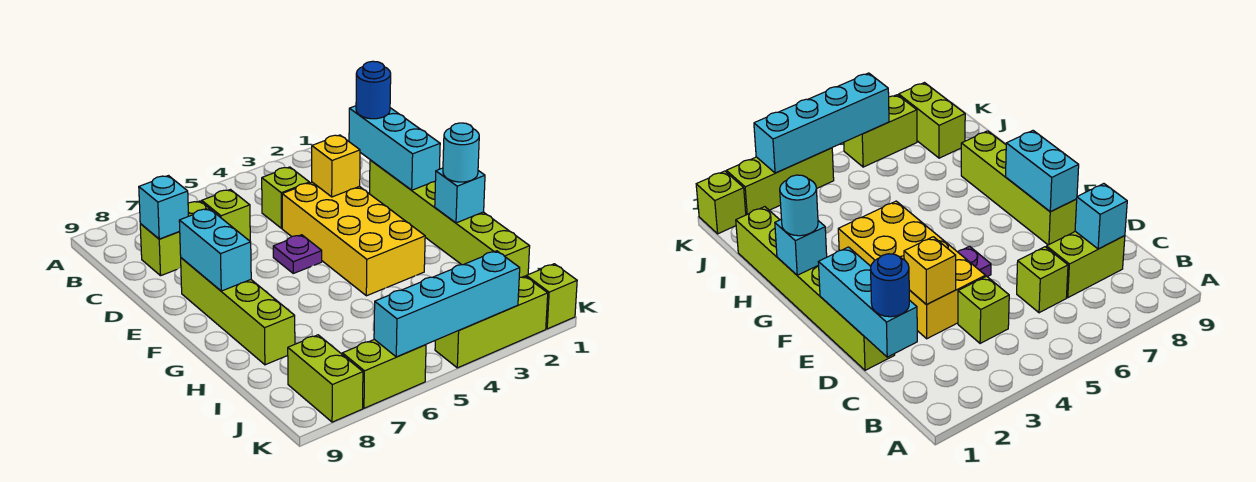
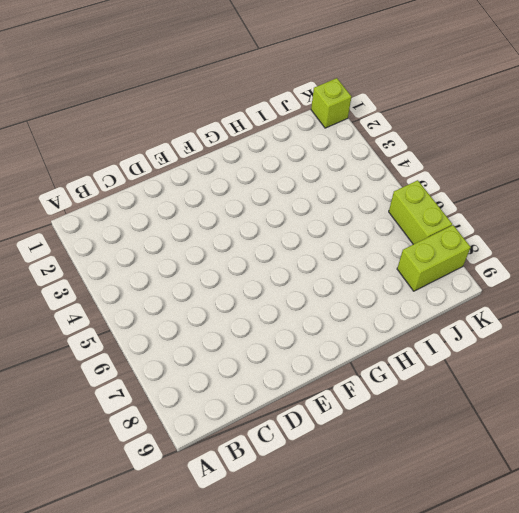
none -> lime 1x1 brick [262,167,309,228]
none -> lime 1x1 brick [202,190,250,241]
none -> lime 1x2 brick [140,201,215,276]

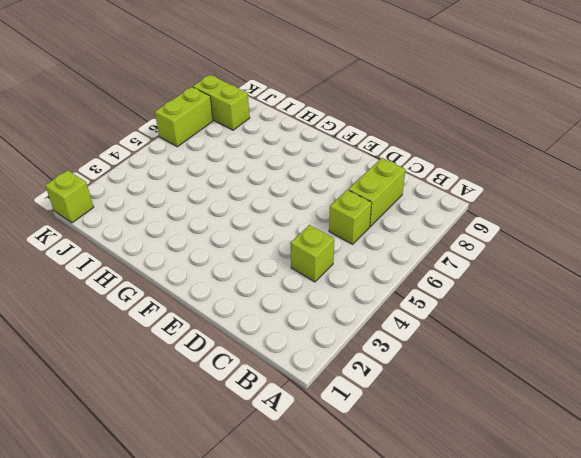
none -> lime 1x6 brick [370,160,530,278]
none -> yellow 2x4 brick [282,182,425,296]
none -> purple 1x1 plate [273,235,322,273]

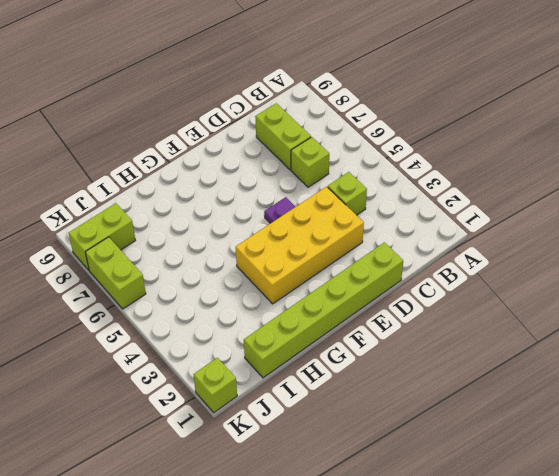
none -> lime 1x4 brick [181,258,295,365]
none -> lime 1x3 brick [435,276,548,368]
none -> cyan 1x3 brick [349,106,440,190]

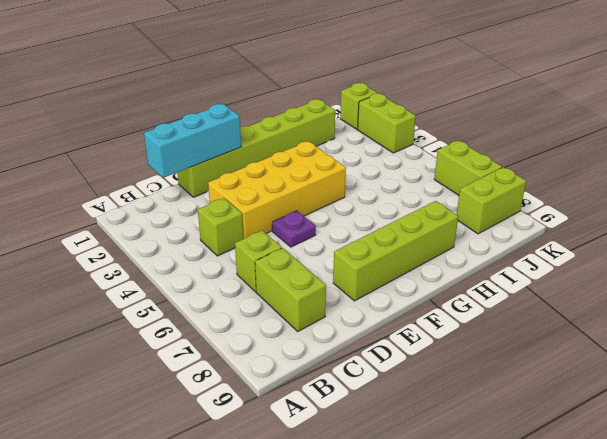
lime 1x2 brick [358,94,416,153] -> lime 1x3 brick [435,276,548,368]
none -> cyan 1x1 brick [139,176,188,239]
none -> yellow 1x1 brick [312,135,360,197]
none -> cyan 1x2 brick [179,209,251,291]

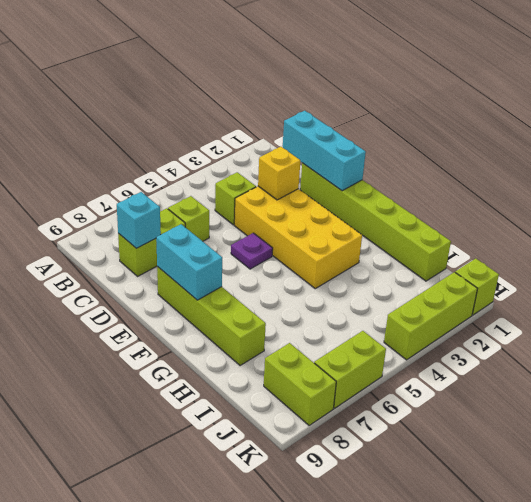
none -> cyan 1x1 brick [435,168,485,223]
none -> cyan 1x4 brick [374,251,520,357]
none -> blue 1x1 round brick [356,61,391,119]

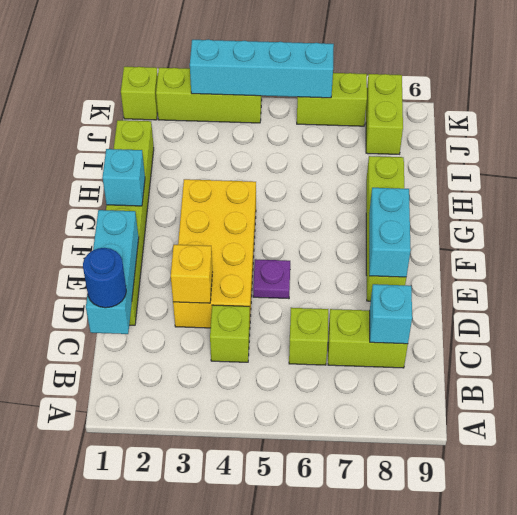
none -> cyan 1x1 round brick [443,123,479,182]

